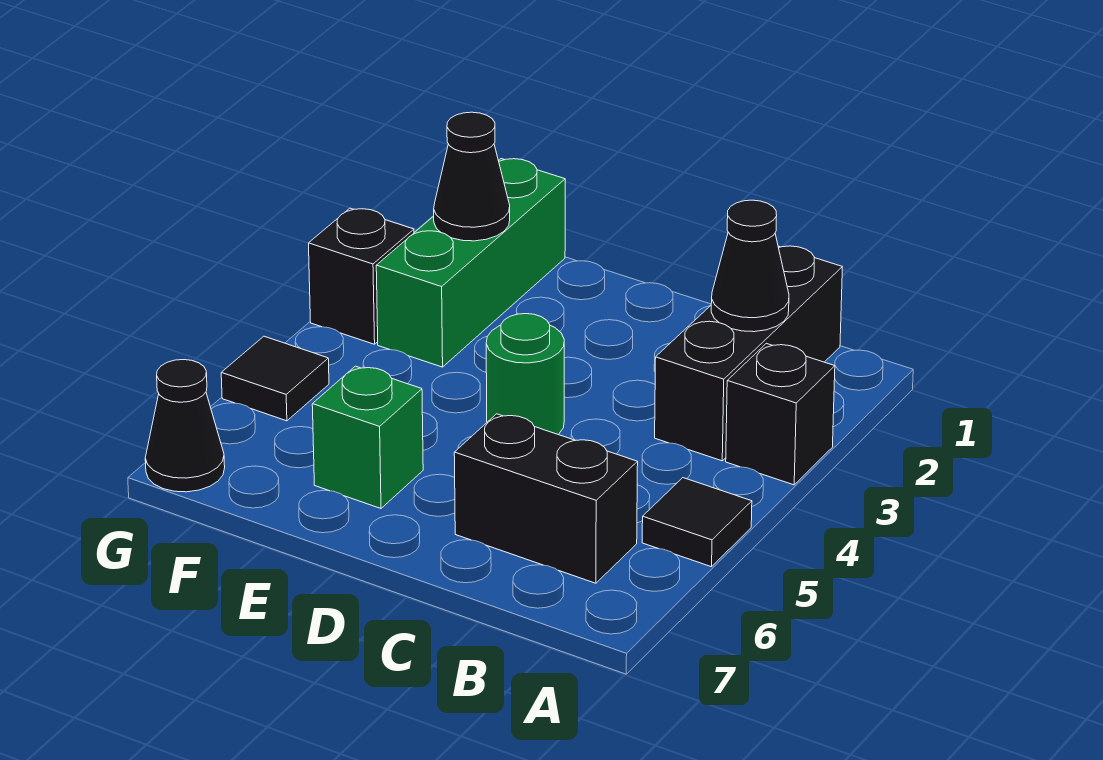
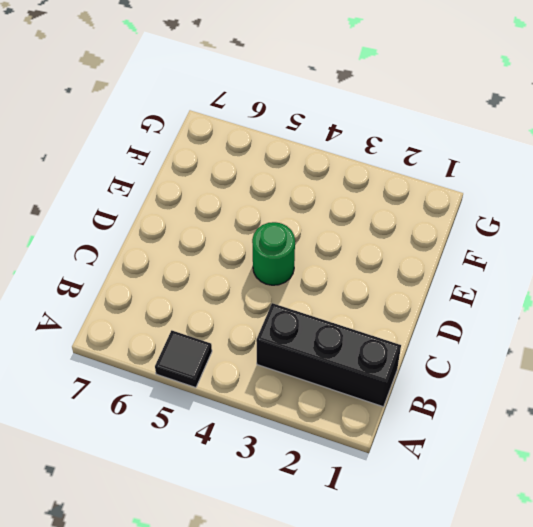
none -> black 1x1 brick [726,343,835,485]
none -> black 1x2 brick [454,414,638,583]
none -> green 1x1 brick [312,366,423,508]

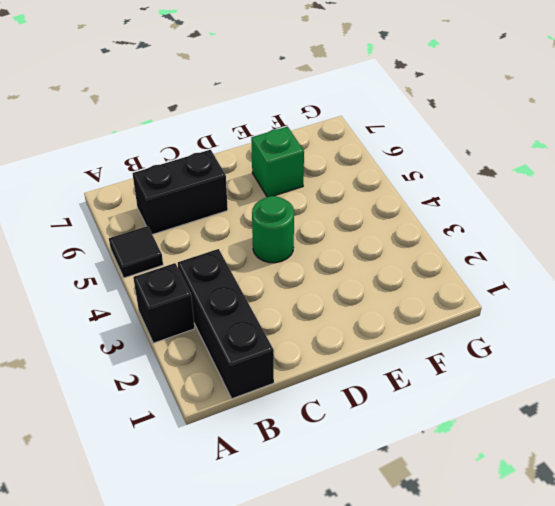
none -> green 1x3 brick [376,159,565,367]
none -> black 1x1 brick [309,208,414,344]
none -> black 1x1 tile [221,336,329,421]

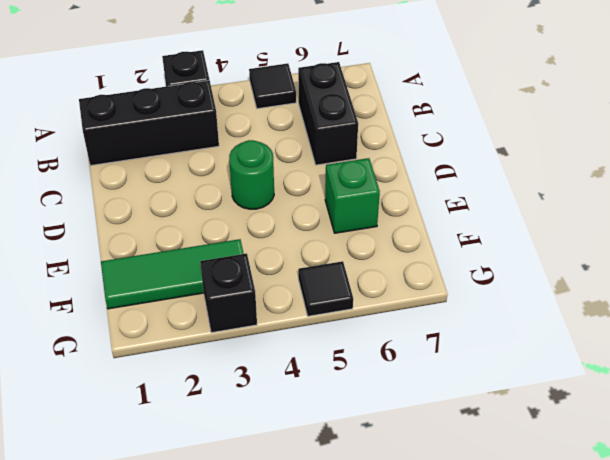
green 1x3 tile [101,239,244,309] -> green 1x3 brick [376,159,565,367]
none -> black 1x1 cone [145,360,225,492]
none -> black 1x1 cone [711,200,789,332]
none -> black 1x1 cone [434,112,510,241]

